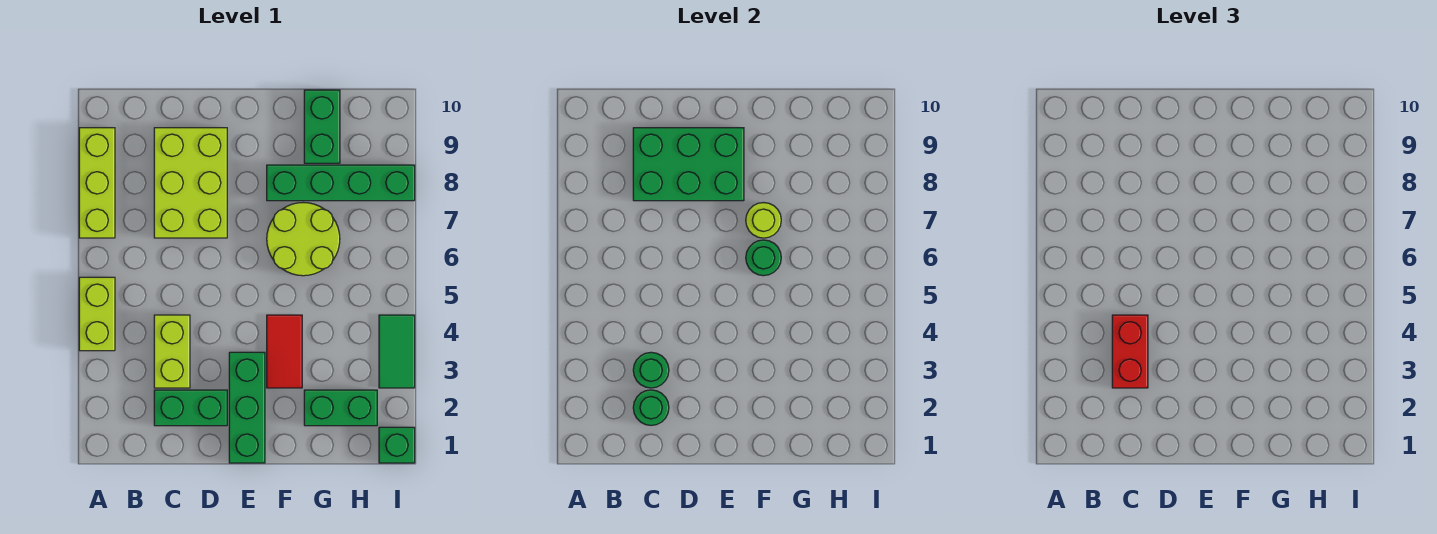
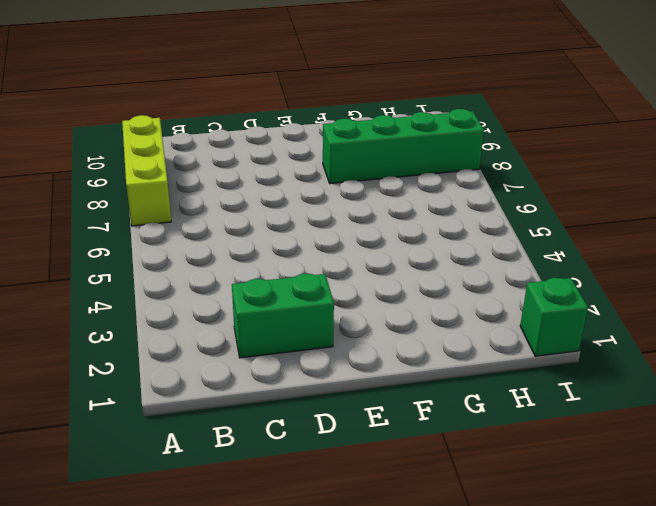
none -> lime 1x2 brick [79,277,115,351]
none -> lime 1x2 brick [154,315,190,388]
none -> lime 2x3 brick [154,128,227,238]

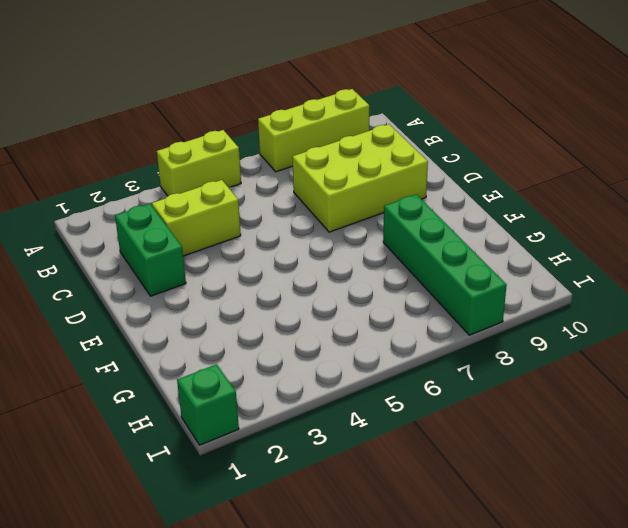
none -> green 1x3 brick [229,352,265,463]
none -> red 1x2 tile [267,315,302,388]
none -> lime 2x2 round brick [267,202,340,276]

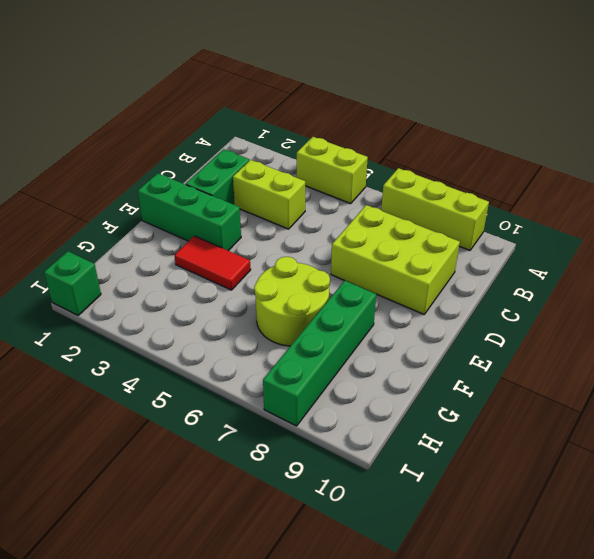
none -> green 1x2 brick [304,390,377,426]
none -> green 1x2 brick [304,90,340,163]
none -> green 1x2 tile [379,315,415,388]

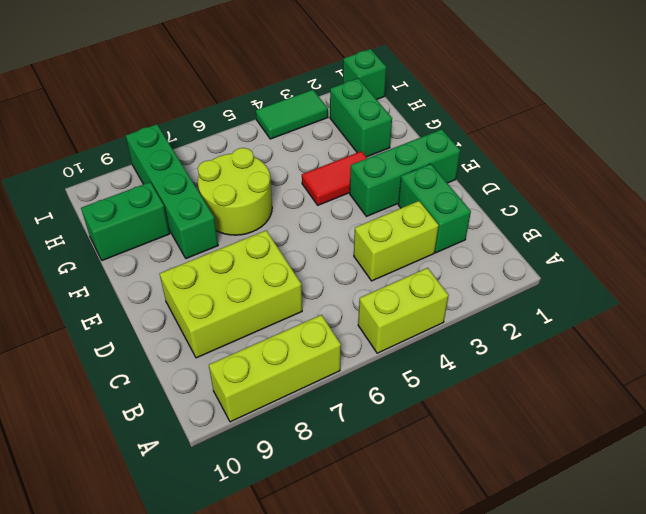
none -> green 1x1 round brick [633,390,669,425]
none -> green 1x1 round brick [633,352,669,388]
none -> green 2x3 brick [633,128,744,201]

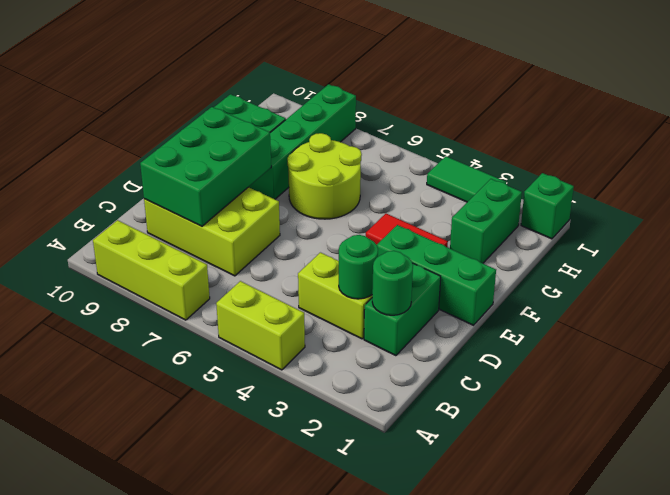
none -> green 1x1 round brick [746,240,781,276]
none -> lime 1x1 round brick [746,203,781,238]
none -> red 1x2 brick [1112,315,1148,388]

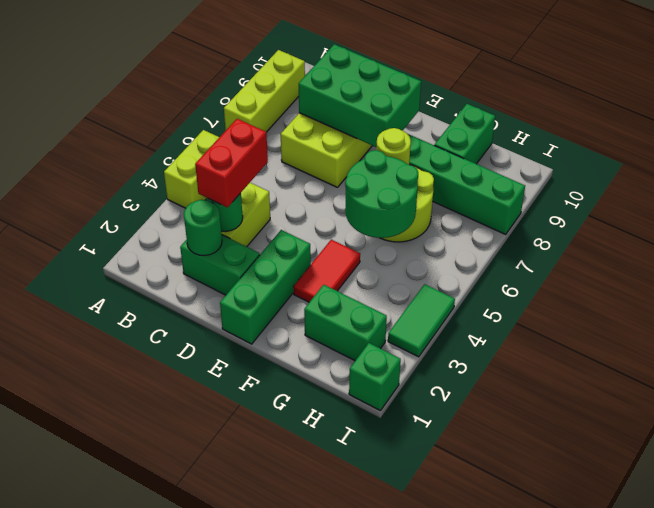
green 2x2 round brick [345,150,418,238] -> green 1x1 round brick [746,240,781,276]

